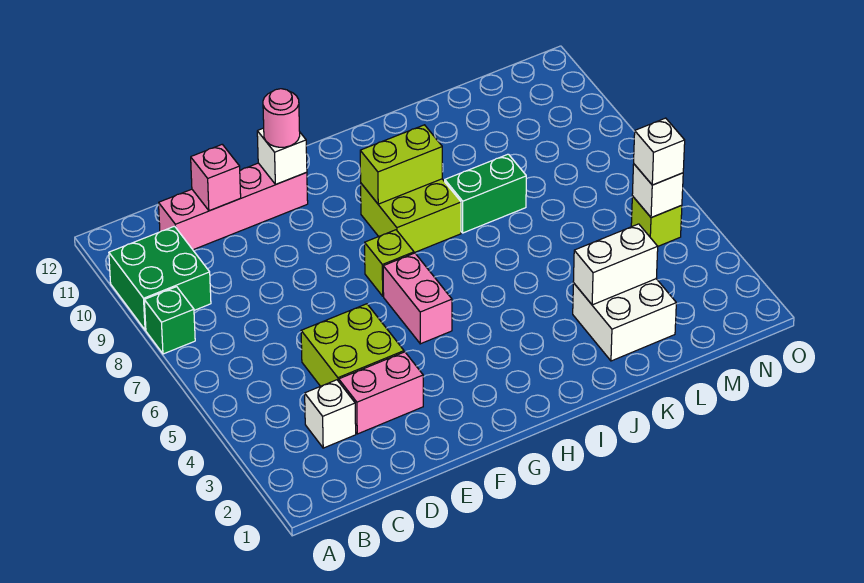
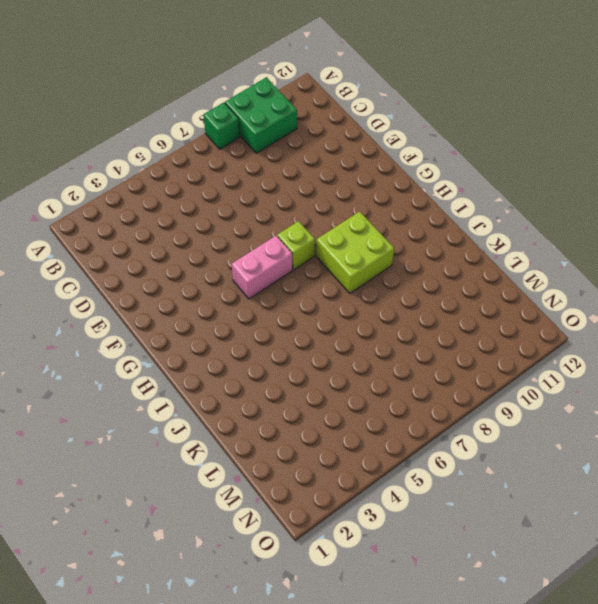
none -> white 1x1 brick [305,380,356,448]
none -> pink 1x4 brick [159,163,308,250]
none -> pink 1x2 brick [339,352,423,434]

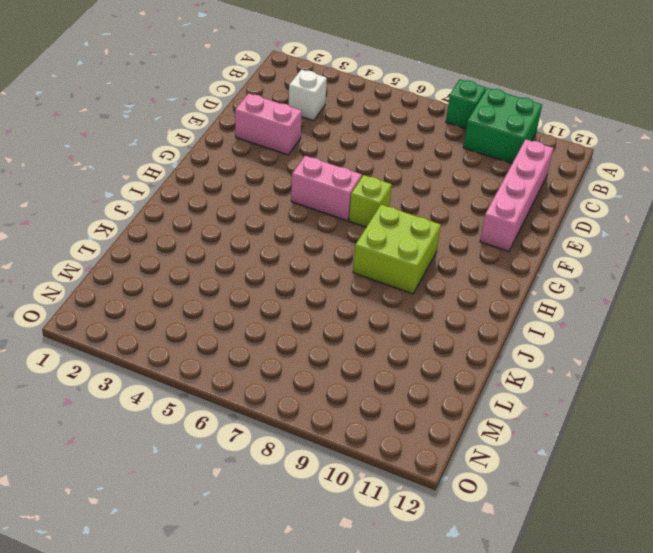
pink 1x2 brick [235,93,302,155] -> pink 1x2 brick turned to [339,352,423,434]
none -> lime 2x2 brick [301,304,404,386]
none -> green 1x2 brick [444,154,526,233]
none -> white 2x2 brick [573,279,676,361]

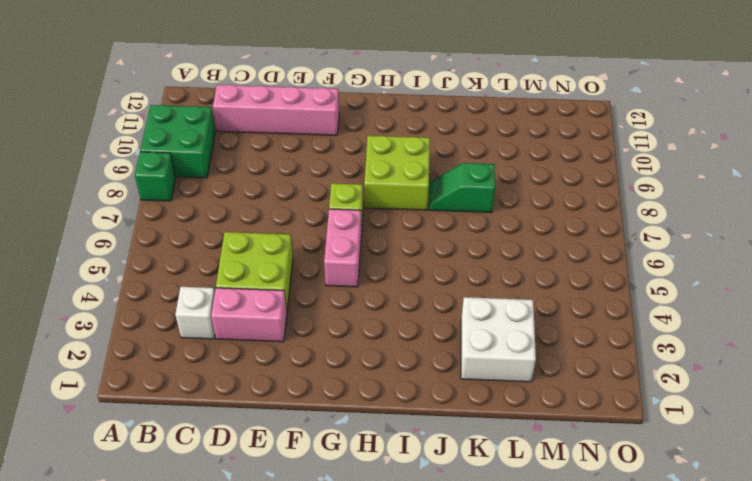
green 1x2 slope [429,163,495,212] -> green 1x2 brick [444,154,526,233]
none -> lime 1x1 brick [631,196,682,246]
none -> pink 1x1 brick [191,144,241,211]
none -> white 1x1 brick [257,128,307,184]

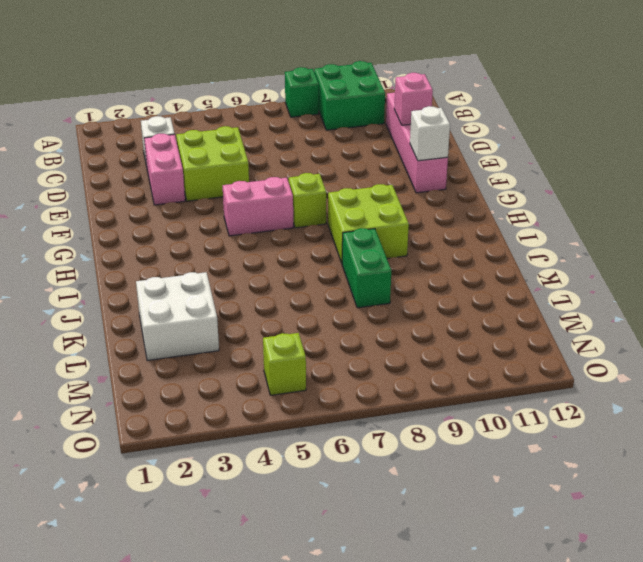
none -> lime 1x2 brick [360,125,442,204]
none -> white 1x2 brick [573,224,658,305]
none -> white 1x1 brick [632,164,683,218]

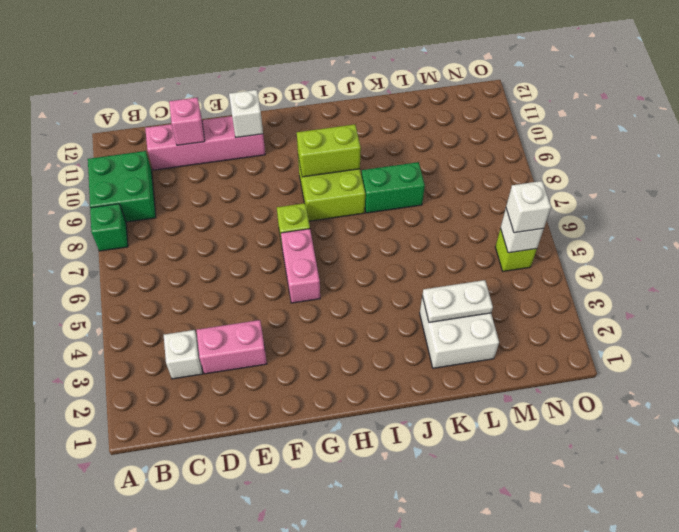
white 1x2 plate [422,280,493,322] -> white 1x2 brick [573,224,658,305]
none -> lime 2x2 brick [301,304,404,386]
none -> pink 1x1 round brick [263,89,300,147]

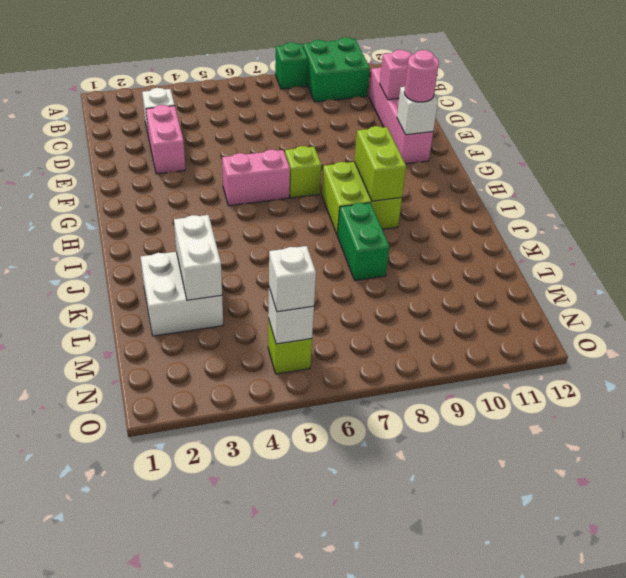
none -> lime 2x2 brick [301,304,404,386]

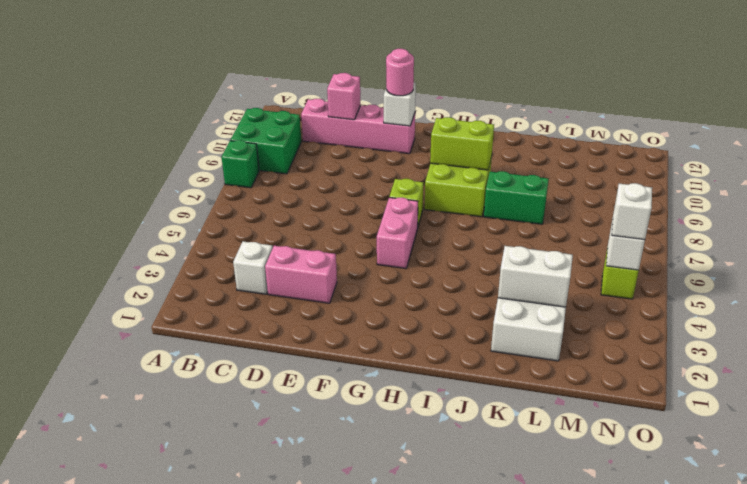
none -> lime 2x2 brick [301,304,404,386]

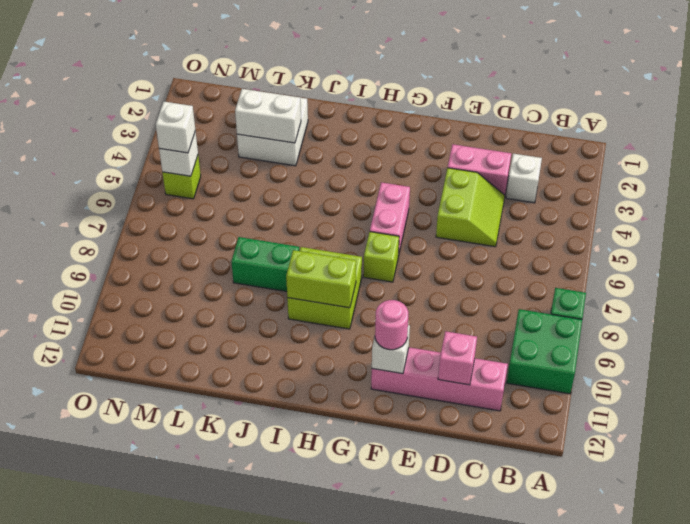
lime 2x2 slope [436,168,505,247] -> lime 2x2 brick [301,304,404,386]

